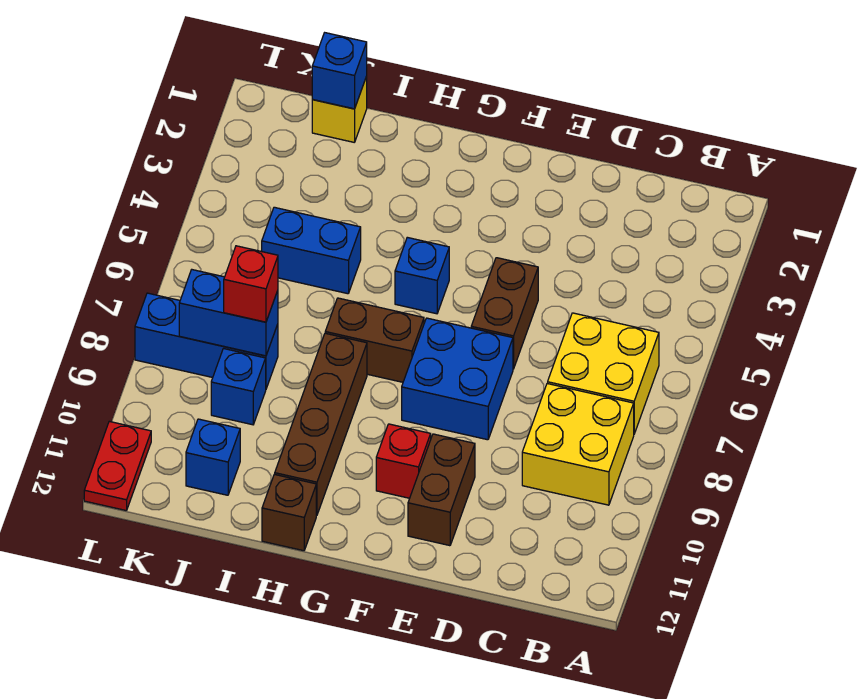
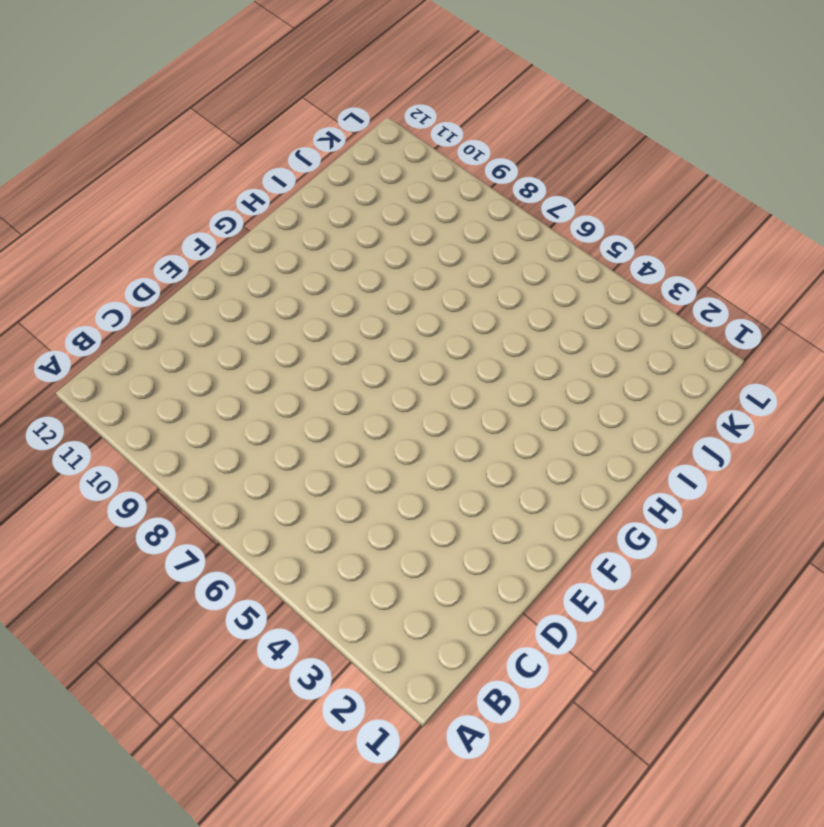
none -> yellow 2x2 brick [548,313,659,434]
none -> yellow 2x2 brick [522,383,634,505]
none -> brown 1x2 brick [471,258,538,369]

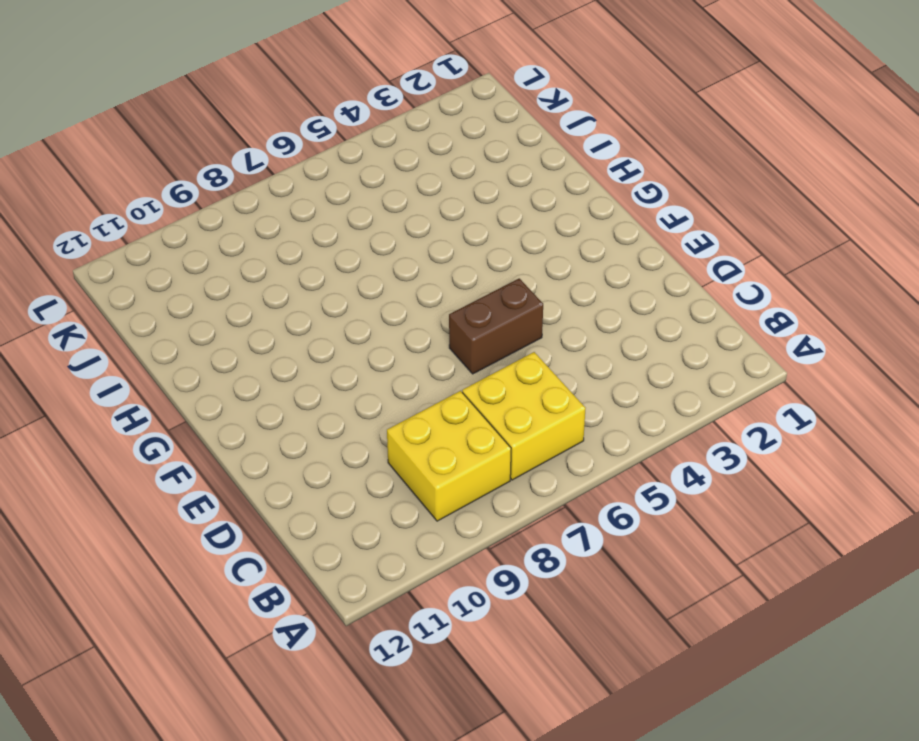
none -> blue 2x2 brick [402,318,513,440]
none -> brown 1x2 brick [408,434,475,546]
none -> red 1x1 brick [376,424,431,498]

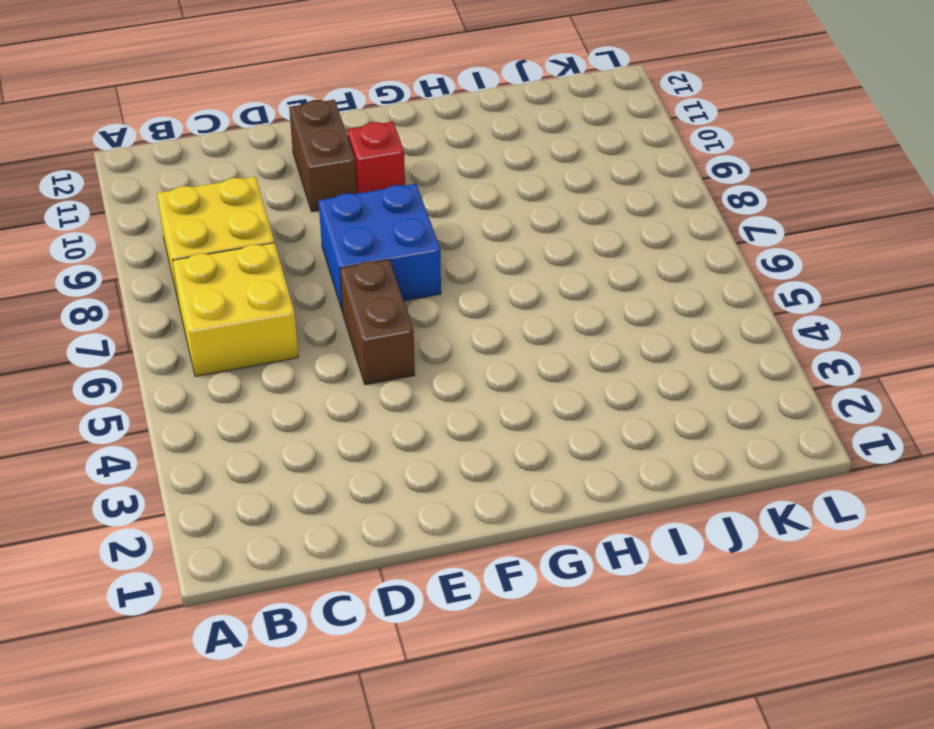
none -> blue 1x1 brick [395,237,449,314]
none -> brown 1x2 brick [325,298,424,382]
none -> brown 1x4 brick [275,333,367,515]

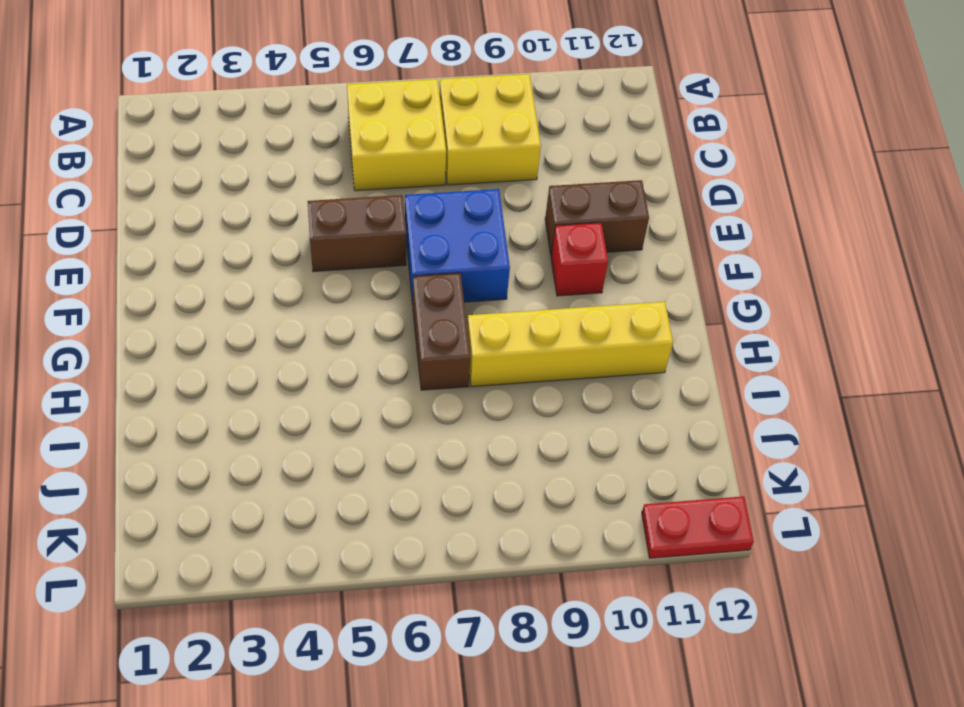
yellow 1x4 brick [467,302,673,387] -> brown 1x4 brick [275,333,367,515]
none -> blue 1x1 brick [395,237,449,314]
none -> brown 1x1 brick [262,474,316,551]
none -> blue 1x2 brick [262,207,361,294]

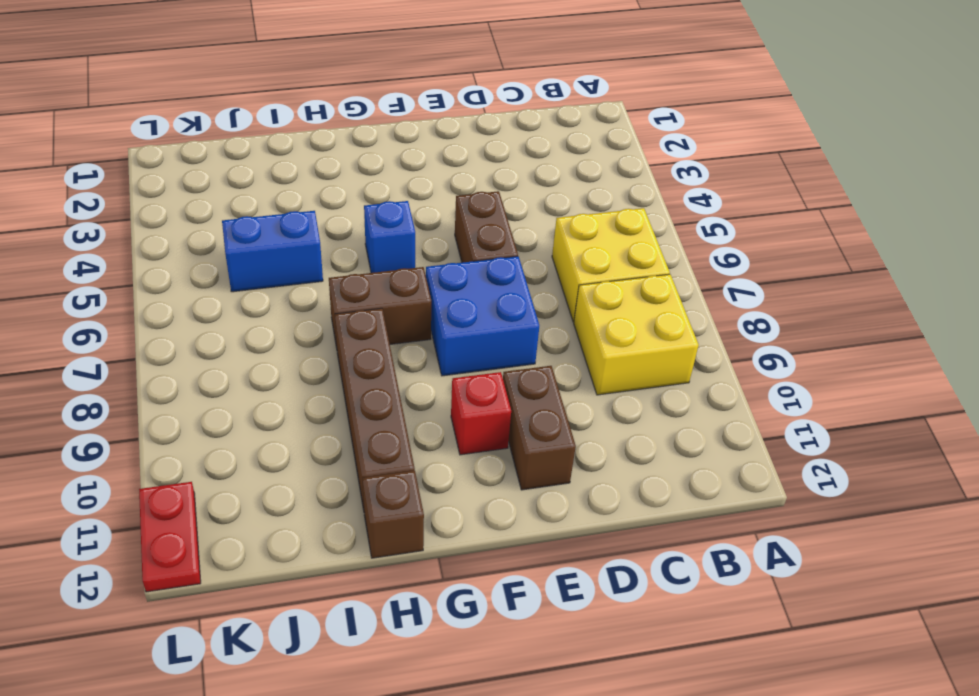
none -> yellow 1x1 brick [312,77,367,142]
none -> blue 1x3 brick [135,293,278,389]
none -> blue 1x1 brick [211,349,266,425]

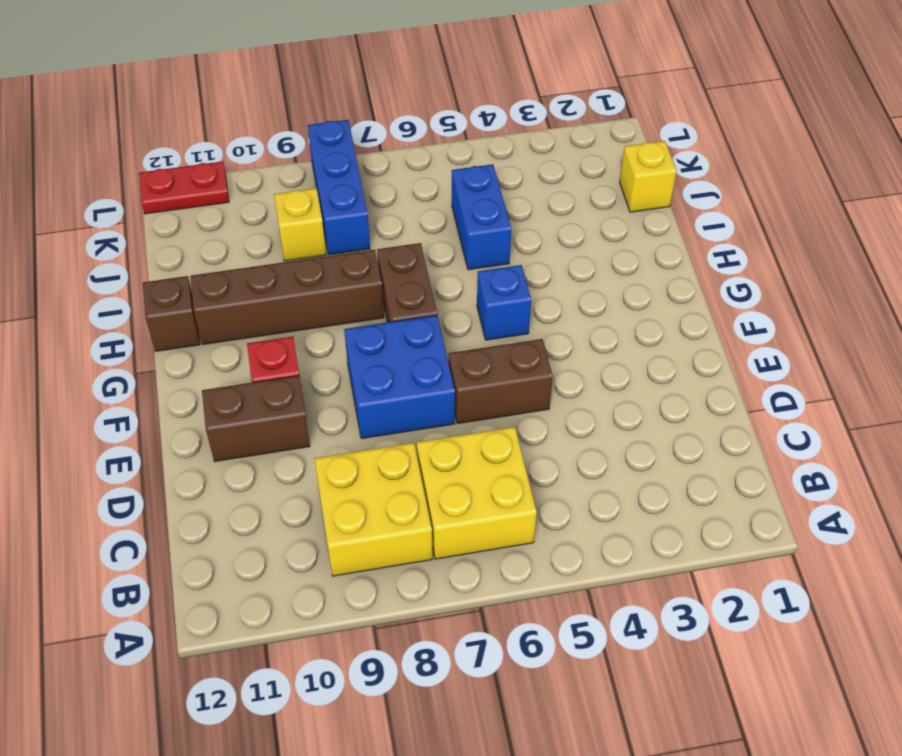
yellow 1x1 brick [274,188,326,261] -> blue 1x1 brick [211,349,266,425]
none -> blue 1x1 brick [186,419,240,495]
none -> blue 1x1 brick [312,33,367,109]
none -> blue 1x2 brick [179,270,278,356]

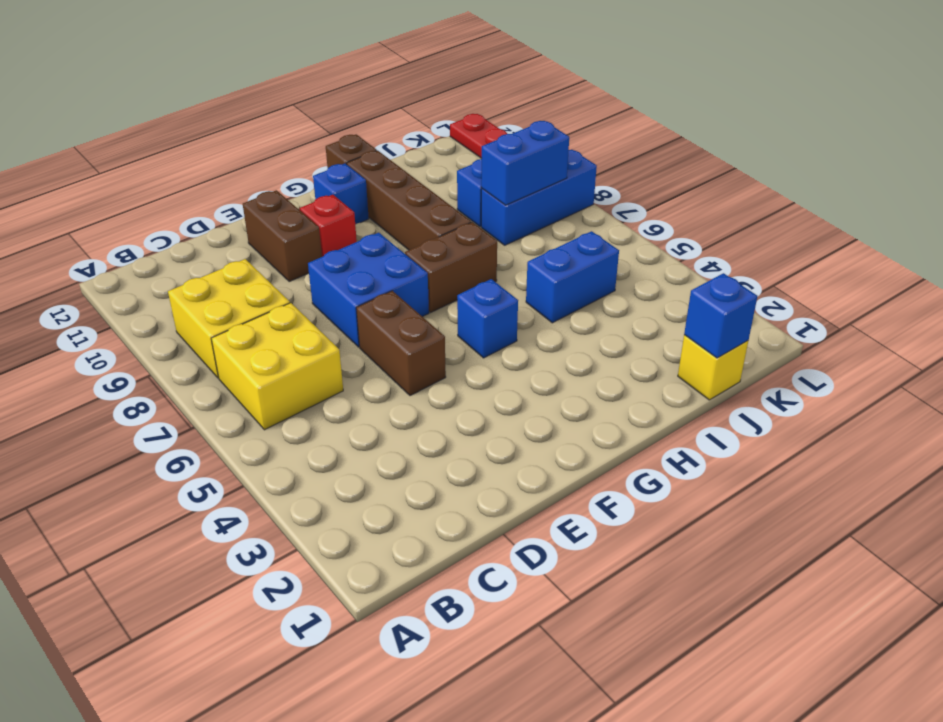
blue 1x1 brick [313,164,369,225] -> blue 1x1 brick moved to [186,419,240,495]
none -> red 1x1 brick [224,246,278,322]

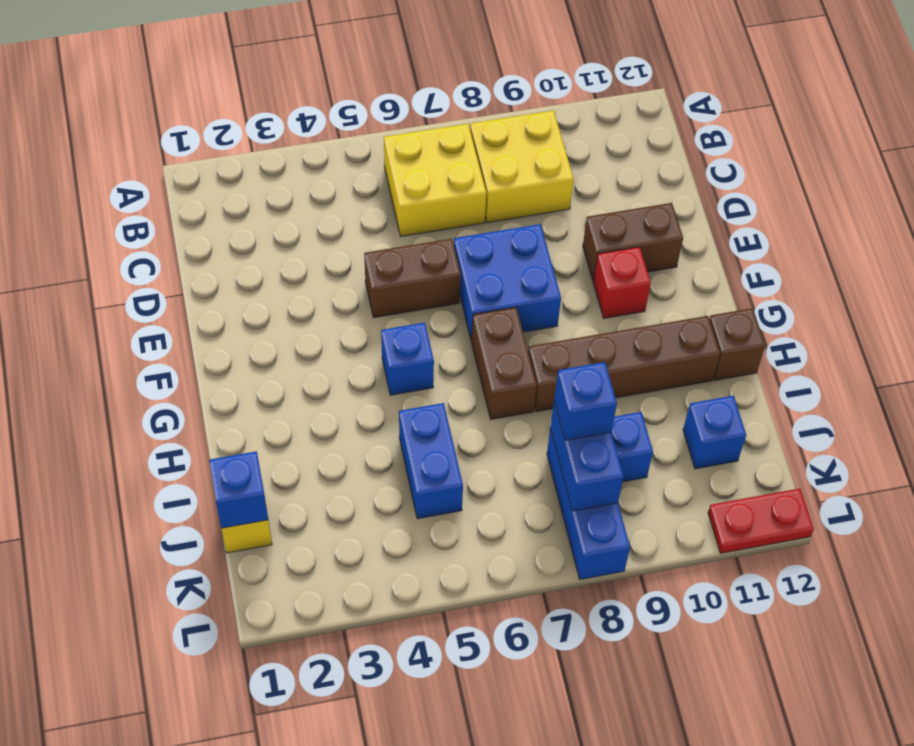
blue 1x1 brick [554,362,617,440] -> red 1x1 brick [224,246,278,322]

